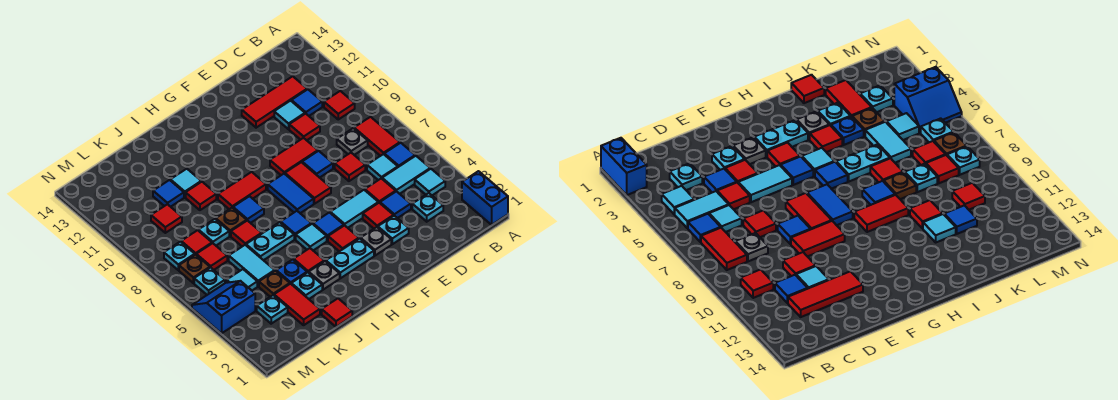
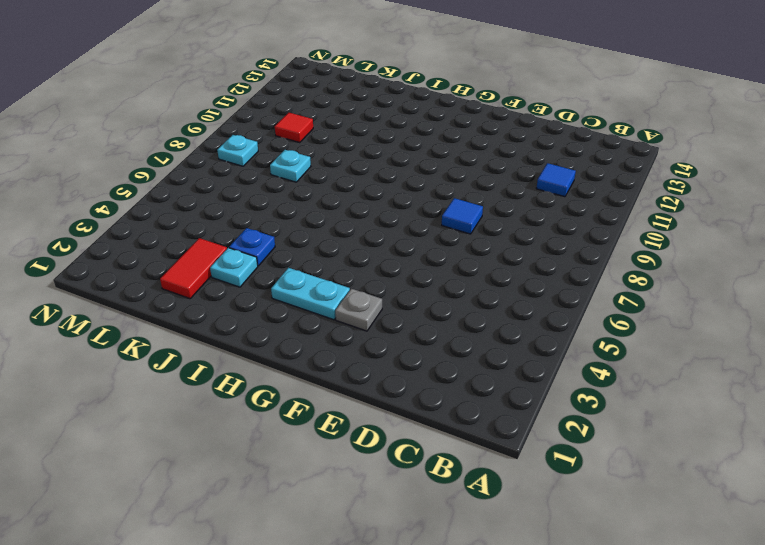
none -> blue 1x2 brick [462,171,508,225]
none -> cyan 1x1 tile [415,169,445,195]
none -> cyan 1x2 tile [382,156,430,194]
none -> blue 1x1 tile [384,143,415,167]

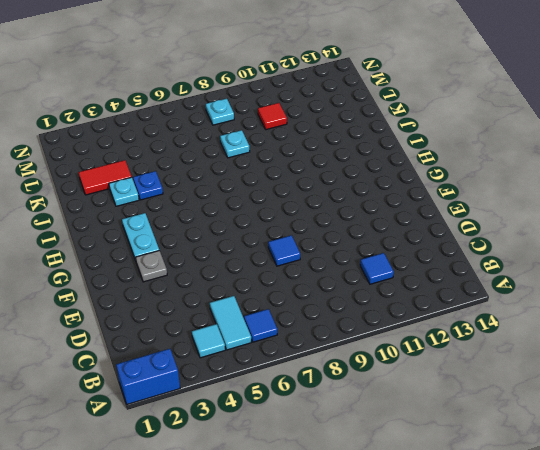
none -> red 1x2 tile [354,117,400,156]
none -> red 1x1 tile [324,91,355,119]
none -> cyan 1x1 plate [412,193,443,222]
none -> cyan 1x1 tile [367,154,398,180]

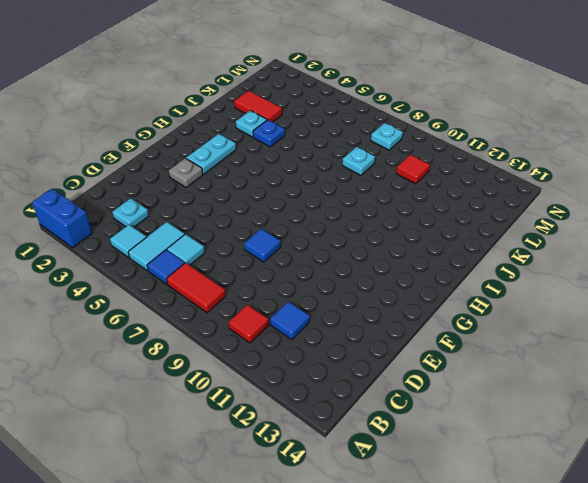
none -> grey 1x1 plate [337,128,368,155]
none -> red 1x3 tile [242,76,307,128]
none -> blue 1x1 tile [380,191,411,218]
none -> red 1x1 tile [365,178,396,203]

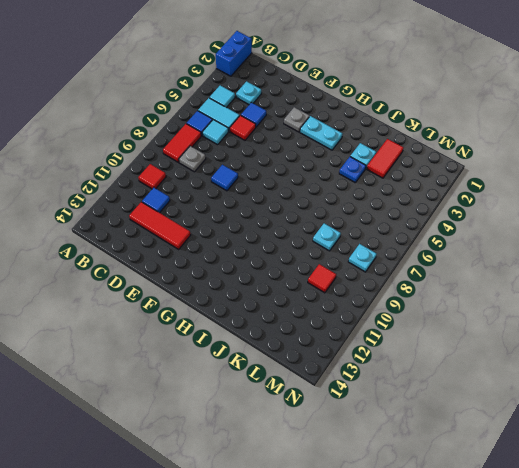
none -> red 1x1 tile [335,153,365,181]
none -> red 1x1 tile [289,114,320,140]
none -> cyan 1x1 tile [274,101,305,129]
none -> cyan 1x1 plate [378,216,409,244]

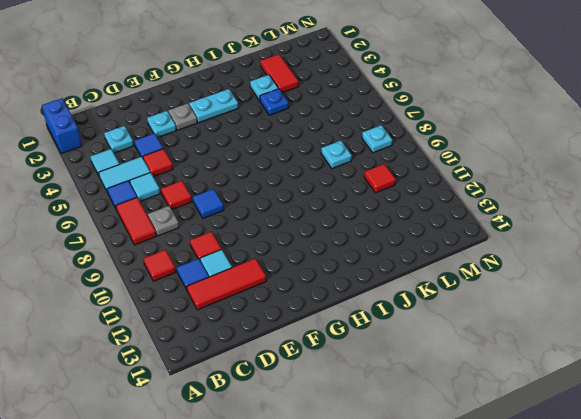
none -> red 1x1 tile [363,203,394,229]
none -> cyan 1x2 tile [330,190,378,228]
none -> red 1x2 tile [270,138,318,175]
none -> red 1x2 tile [285,162,331,204]

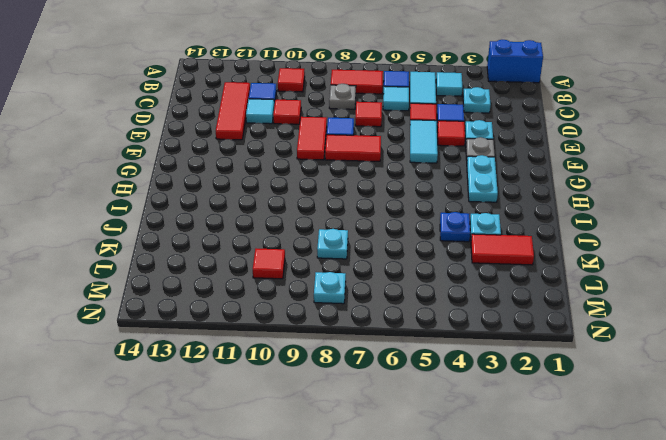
none -> red 1x1 tile [328,225,359,251]
none -> blue 1x1 tile [313,213,344,241]
none -> blue 1x2 tile [268,174,314,213]
none -> cyan 1x1 tile [296,224,327,250]

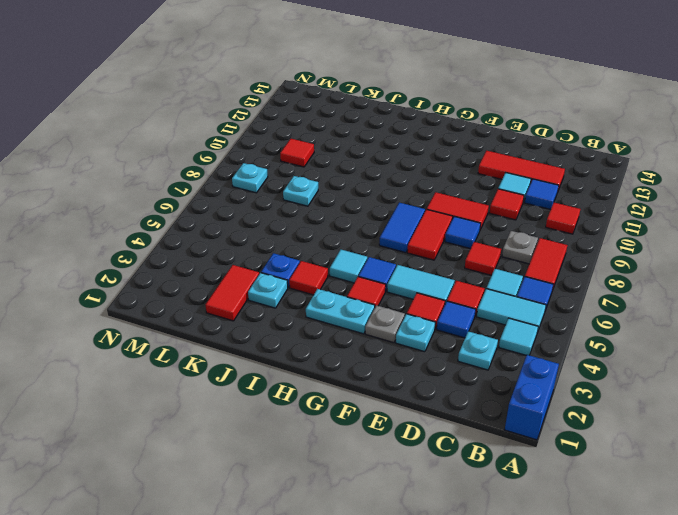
none -> blue 1x1 tile [281,211,311,239]
none -> red 1x2 tile [218,172,266,209]
none -> grey 1x1 plate [309,261,340,290]
none -> cyan 1x2 plate [246,222,294,260]

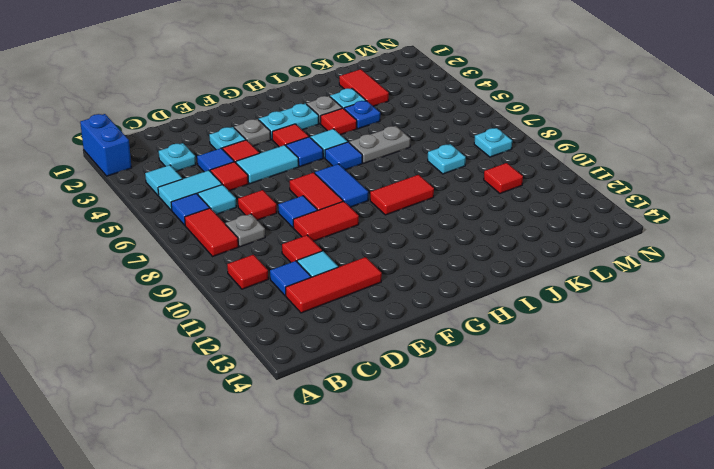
grey 1x2 plate [349,126,410,163] -> cyan 1x2 plate [246,222,294,260]
none -> blue 1x1 tile [233,196,264,223]
none -> red 1x1 tile [322,299,352,327]
none -> red 1x1 tile [231,220,262,246]
none -> brown 1x1 plate [216,208,247,236]

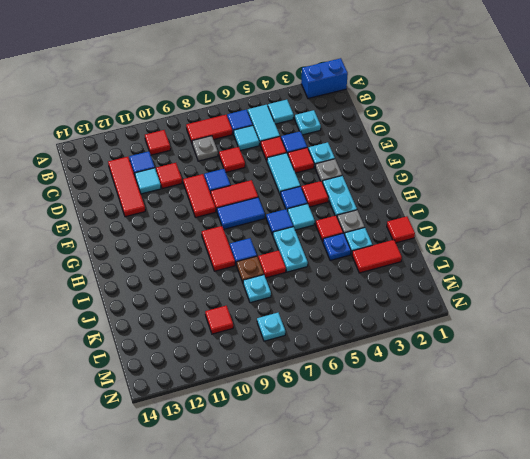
none -> red 1x1 tile [186,182,216,210]
none -> cyan 1x1 tile [170,169,201,197]
none -> brown 1x1 plate [259,271,290,297]
none -> cyan 1x2 tile [229,245,275,286]

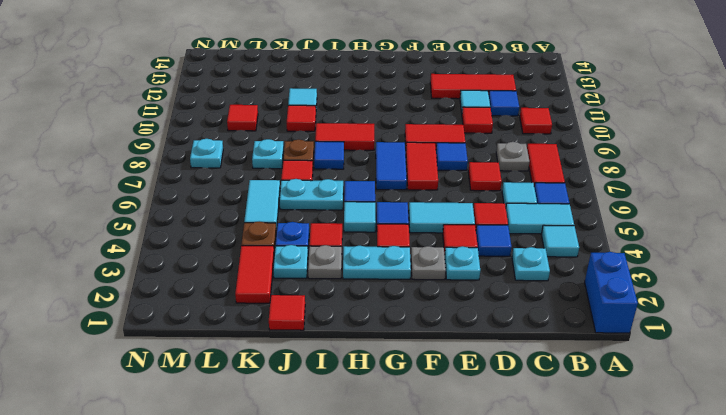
none -> blue 1x1 tile [153,180,184,207]
none -> cyan 1x1 plate [257,295,288,324]
none -> cyan 1x1 tile [227,269,257,290]
none -> red 1x1 tile [196,243,227,270]

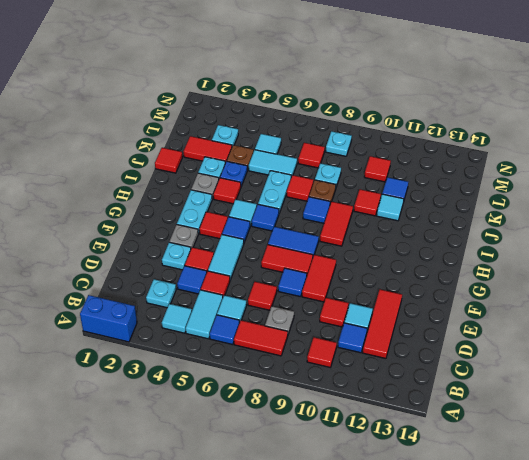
none -> red 1x1 tile [181,230,212,254]
none -> blue 2x2 slope [192,281,255,333]
none -> cyan 1x1 plate [194,267,225,295]
none -> brown 1x1 plate [179,254,210,283]

